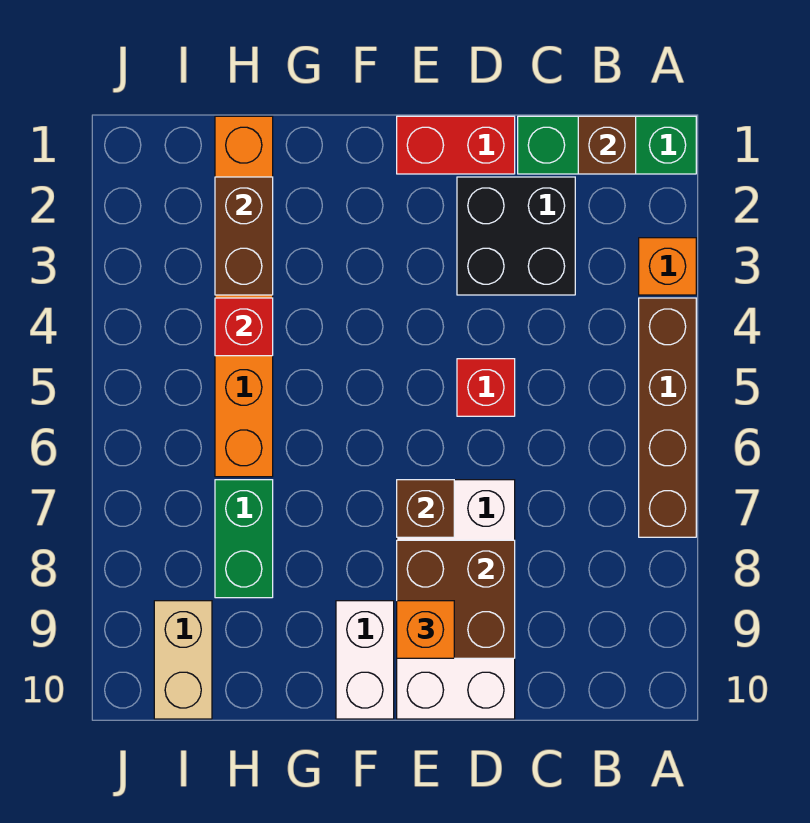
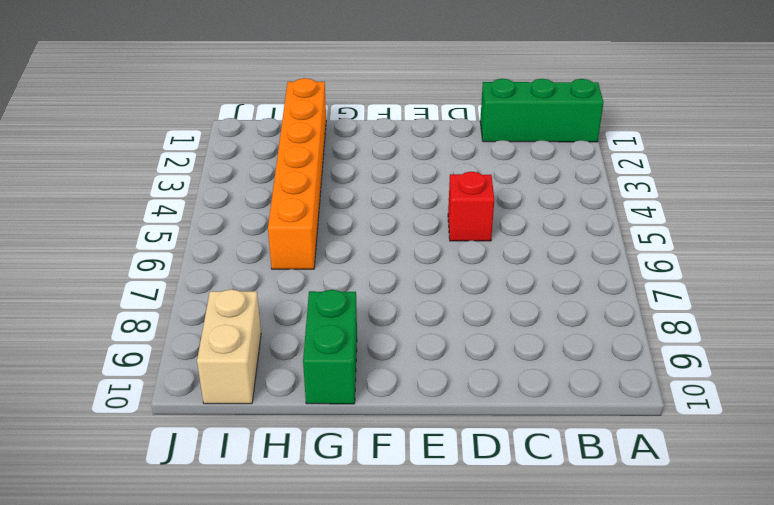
green 1x2 brick [303,290,357,404] -> green 1x2 brick moved to [215,480,273,598]
none -> orange 1x1 brick [639,238,696,295]
none -> brown 1x4 brick [639,298,696,537]
none -> black 2x2 brick [457,177,575,295]

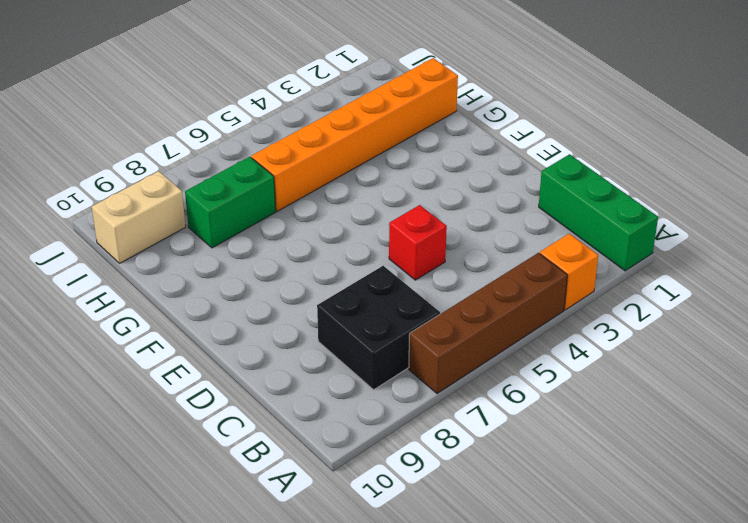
black 2x2 brick [317,266,440,390] -> black 2x2 brick moved to [457,177,575,295]
none -> red 1x2 brick [397,116,515,174]
none -> white 2x4 brick [397,480,515,719]
none -> white 1x2 brick [336,601,394,719]

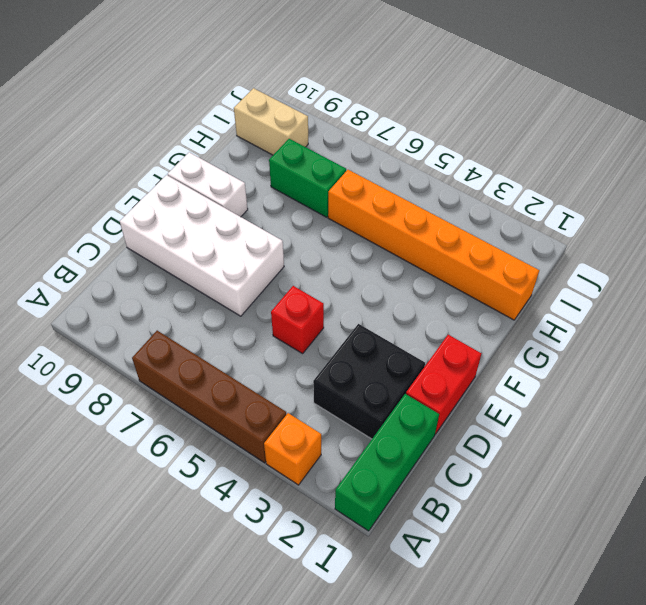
none -> brown 1x1 brick [578,116,636,174]
none -> brown 2x2 brick [397,540,515,658]
none -> brown 1x1 brick [397,480,454,537]

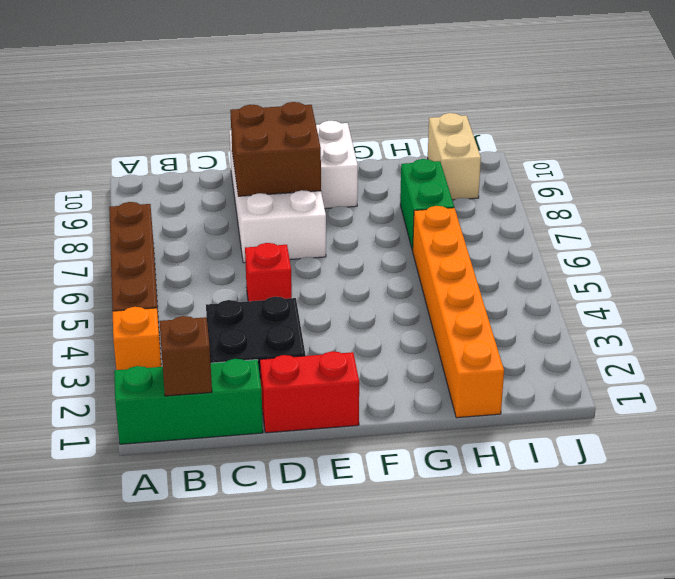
none -> brown 1x1 brick [397,480,454,537]
none -> brown 1x2 brick [215,177,273,295]
none -> red 1x1 brick [215,298,273,356]

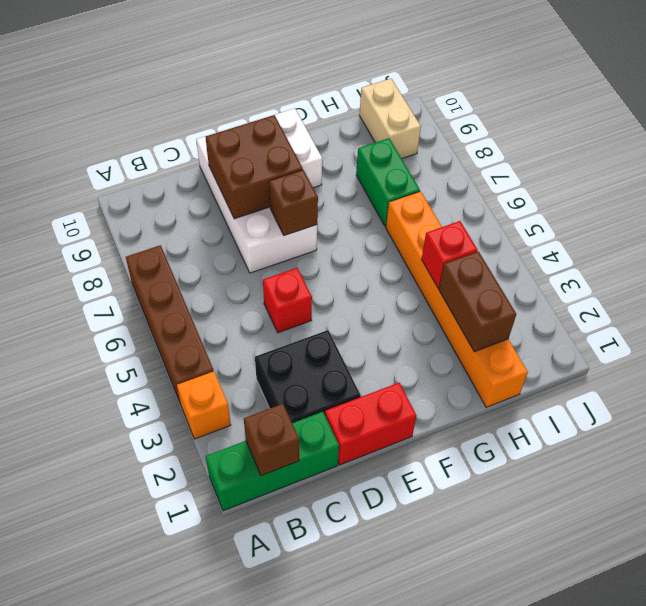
none -> orange 1x1 brick [397,601,454,658]

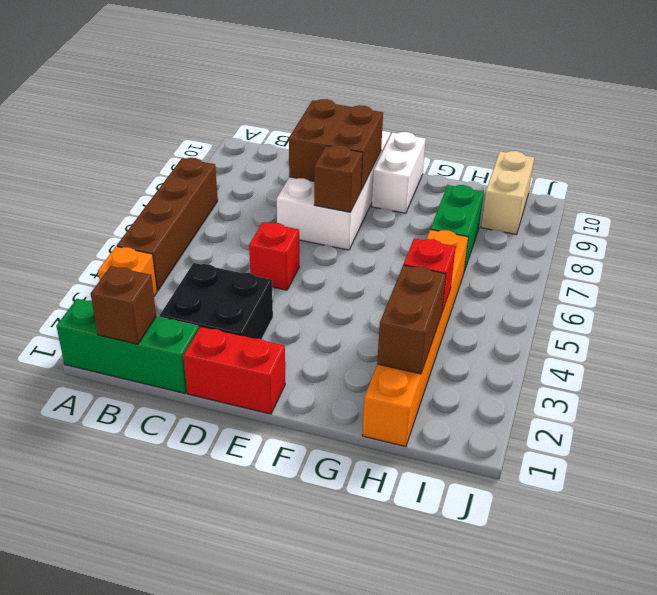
none -> orange 1x1 brick [397,601,454,658]

